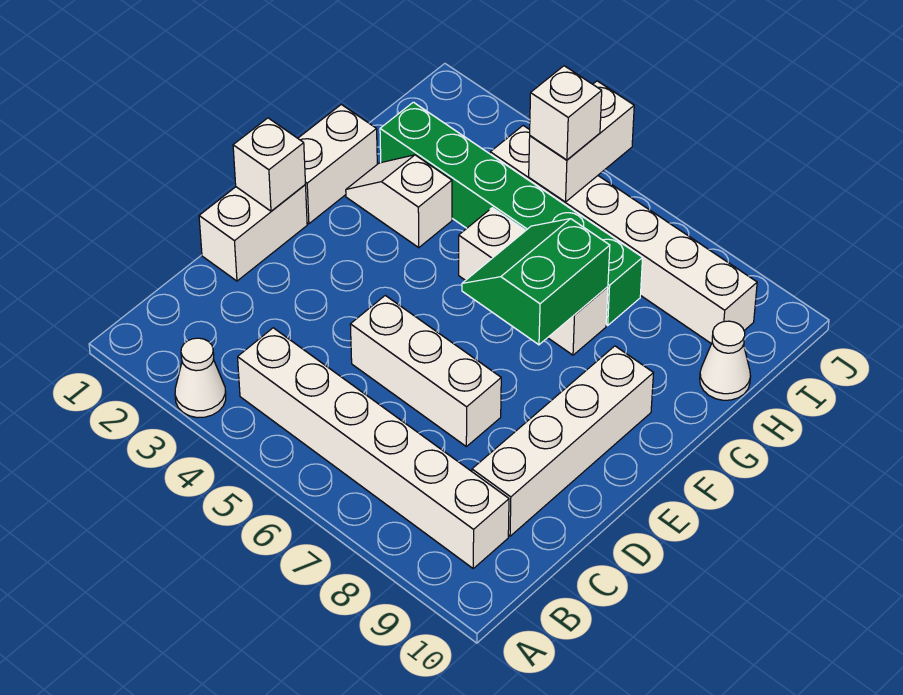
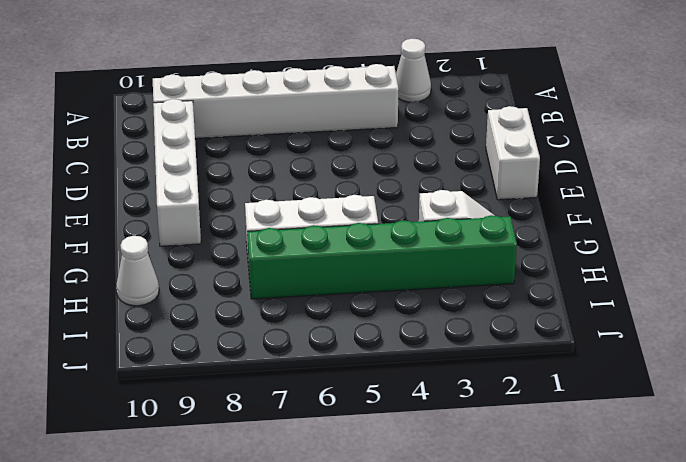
none -> white 1x3 brick [350,295,501,447]
none -> white 1x2 brick [298,104,377,224]
none -> white 1x6 brick [490,126,757,344]

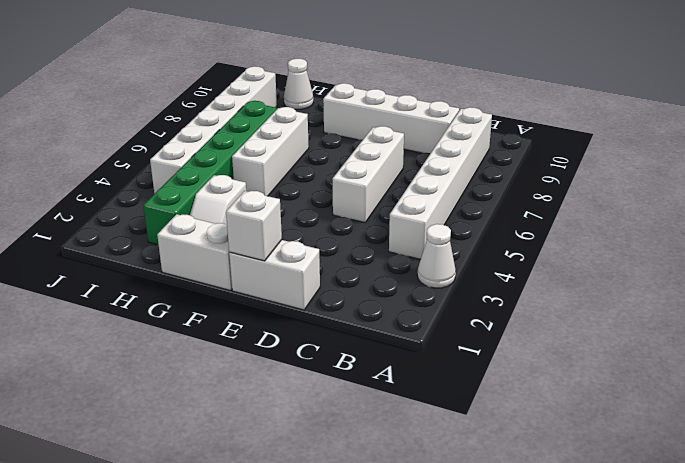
none -> green 2x2 slope [462,219,610,345]
none -> white 1x2 brick [529,81,634,202]
none -> white 1x1 brick [530,66,602,160]

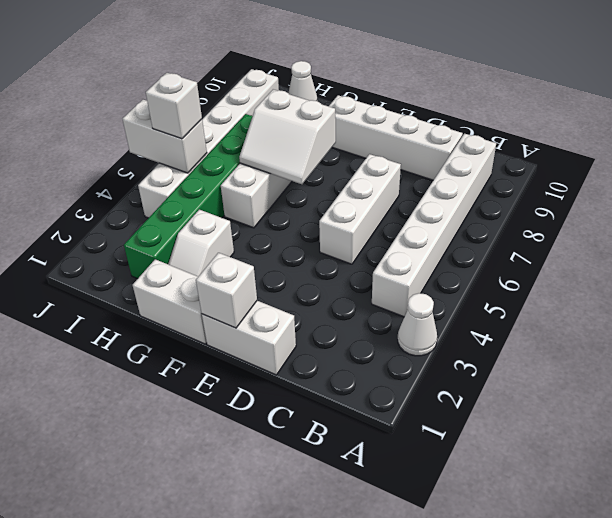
white 2x2 slope [239,89,336,184] -> green 2x2 slope [462,219,610,345]

